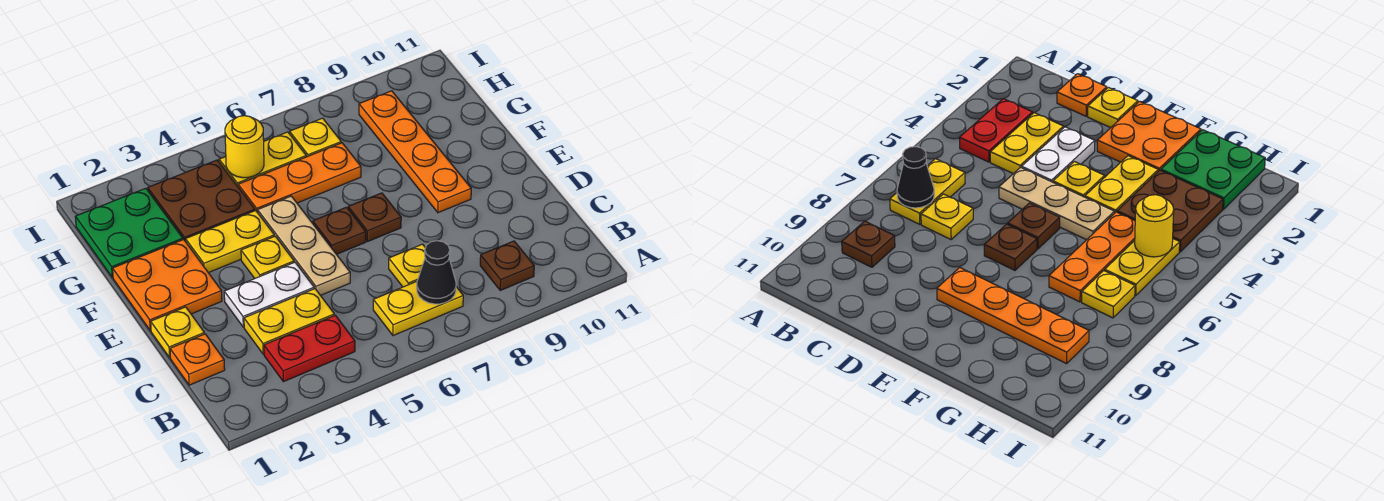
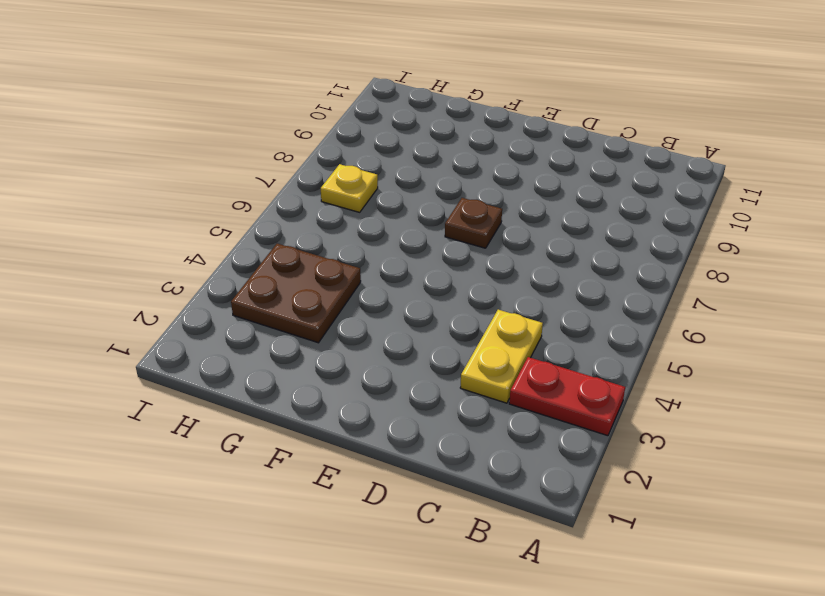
red 1x2 plate [509,357,625,436] -> red 1x2 plate turned to [264,315,355,382]
none -> yellow 1x2 plate [373,281,463,336]
none -> brown 1x1 plate [480,241,534,290]
none -> orange 1x1 plate [170,334,225,385]

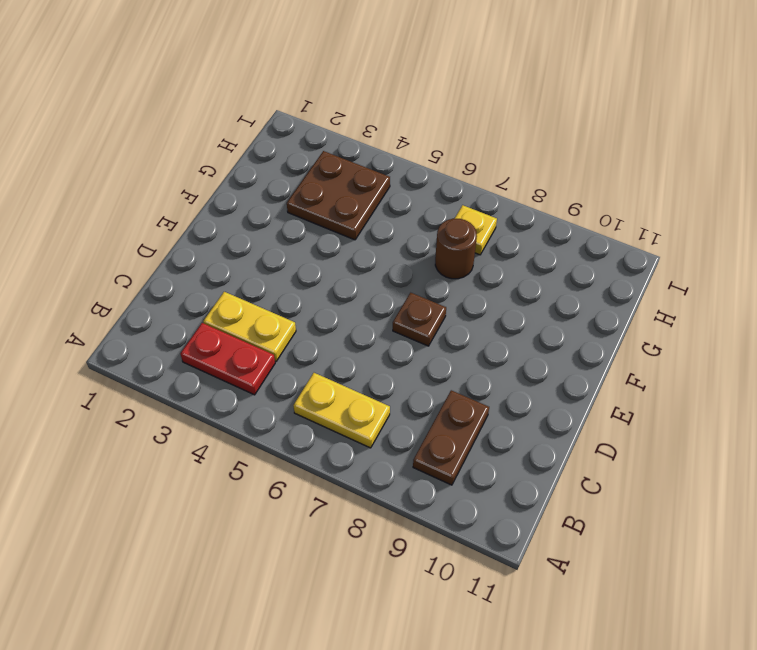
brown 1x2 plate [413,390,489,485] -> brown 1x1 plate [480,241,534,290]
brown 1x1 round brick [435,219,477,279] -> orange 1x3 plate [238,143,361,213]
none -> orange 1x1 plate [170,334,225,385]
none -> yellow 1x1 plate [389,244,425,287]
none -> yellow 1x1 plate [151,307,204,357]

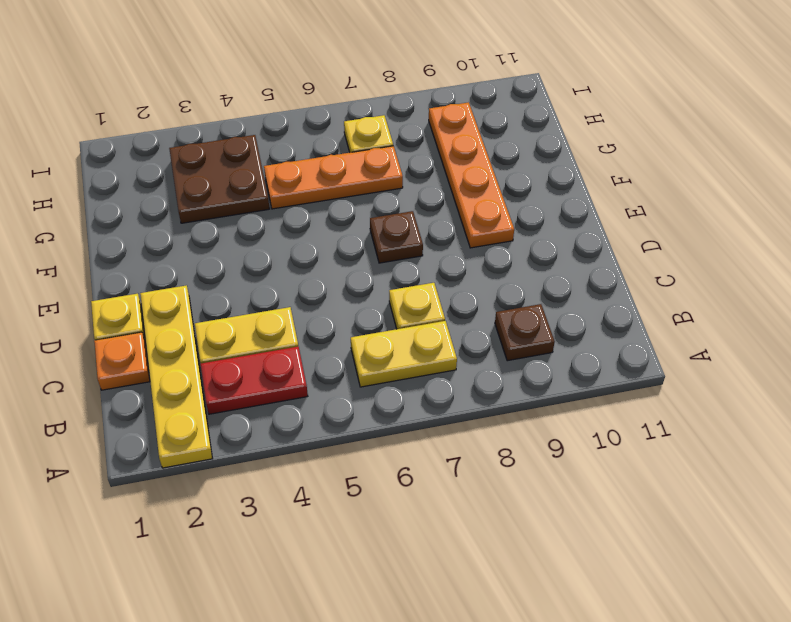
yellow 1x4 plate [140,285,213,468] -> none
none -> white 1x2 plate [224,262,314,327]
none -> tan 1x3 plate [258,196,350,295]
none -> orange 2x2 plate [113,239,222,331]

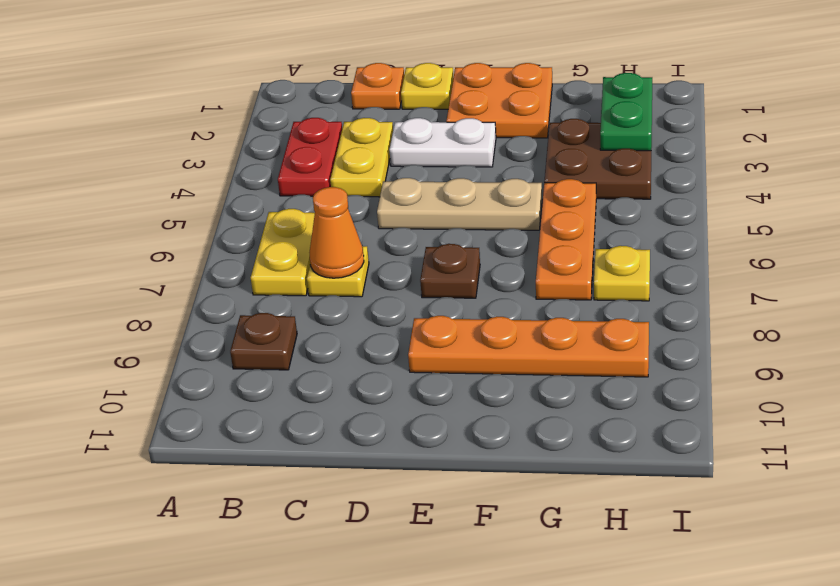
orange 1x1 cone [309,187,364,278] -> none
white 1x2 plate [389,118,496,167] -> white 1x2 plate turned to [224,262,314,327]
green 1x2 plate [600,73,652,151] -> none
none -> yellow 1x1 plate [241,236,294,279]
none -> brown 1x1 plate [313,207,366,254]
none -> yellow 1x2 plate [186,210,274,273]

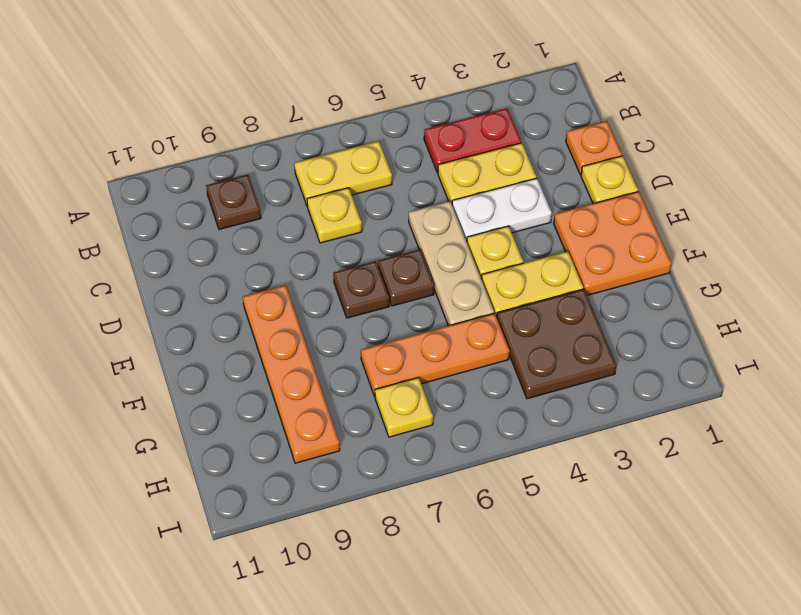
none -> green 2x2 plate [75,188,183,277]
none -> yellow 1x2 plate [219,132,306,186]
none -> black 1x1 cone [417,241,456,304]

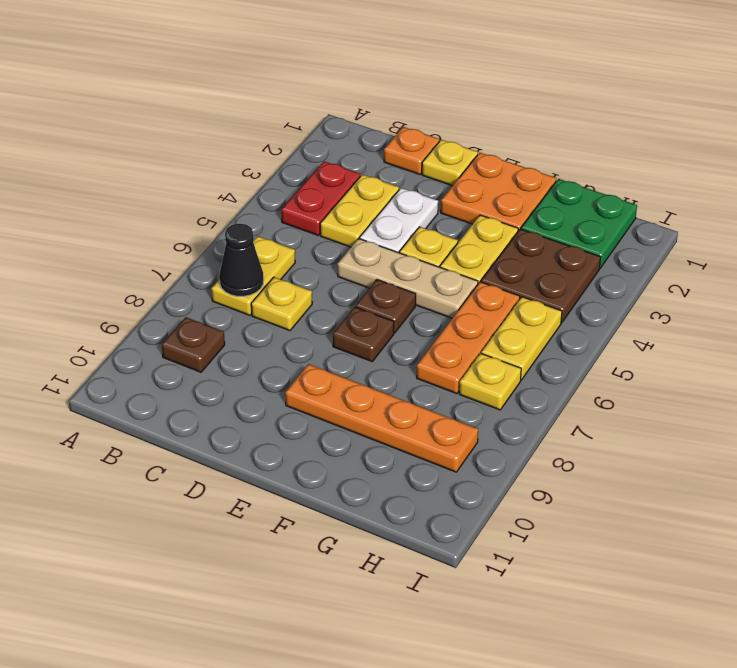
none -> yellow 1x1 round brick [225,116,264,178]

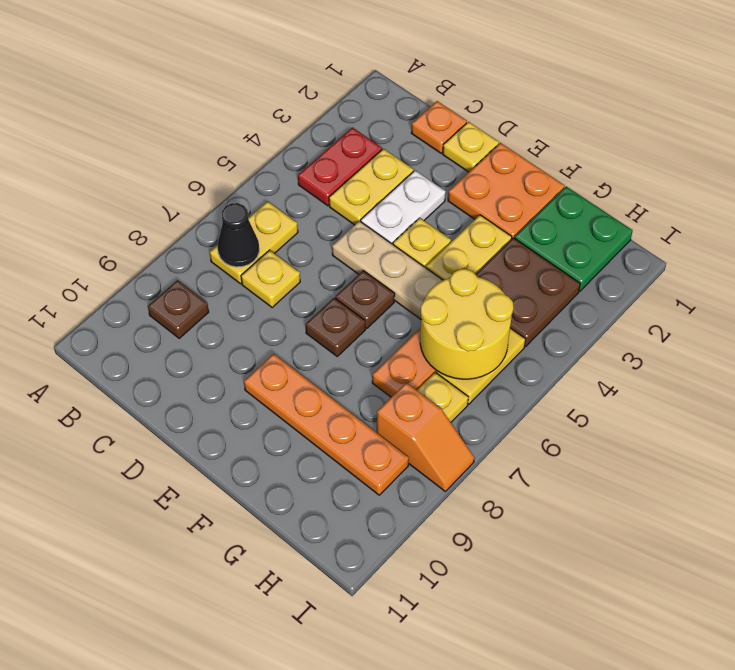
yellow 2x2 round brick [420,269,513,379] -> yellow 1x1 round brick [225,116,264,178]
orange 1x2 slope [377,383,474,492] -> none

